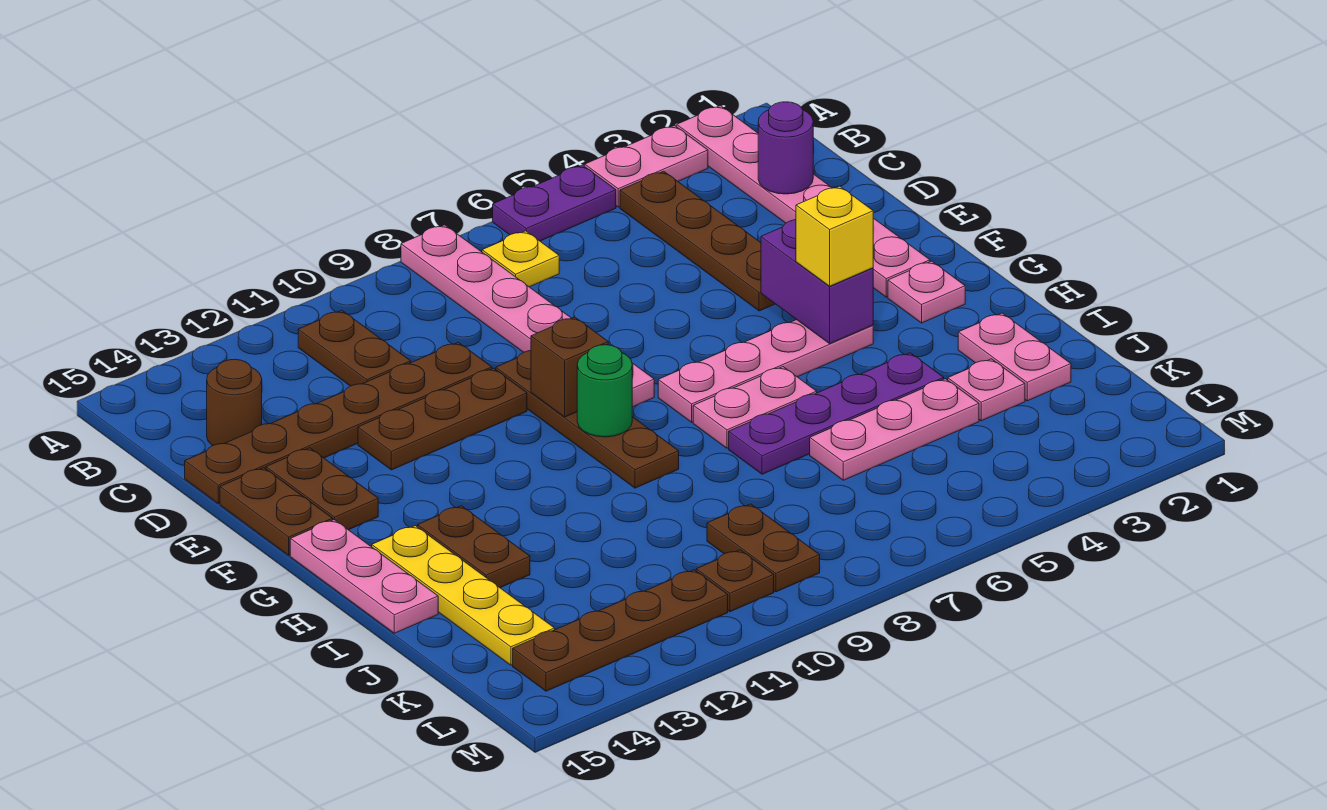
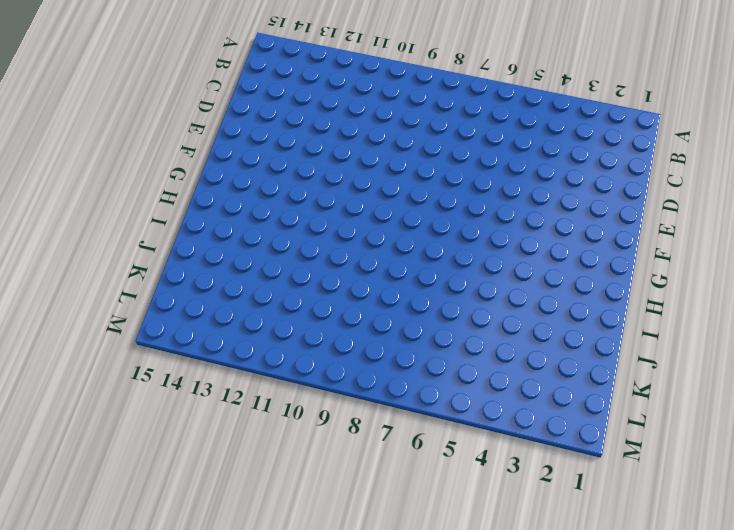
none -> pink 1x6 plate [677,106,930,297]
none -> pink 1x2 plate [585,125,708,207]
none -> purple 1x2 plate [493,165,616,241]
none -> pink 1x6 plate [401,225,654,407]

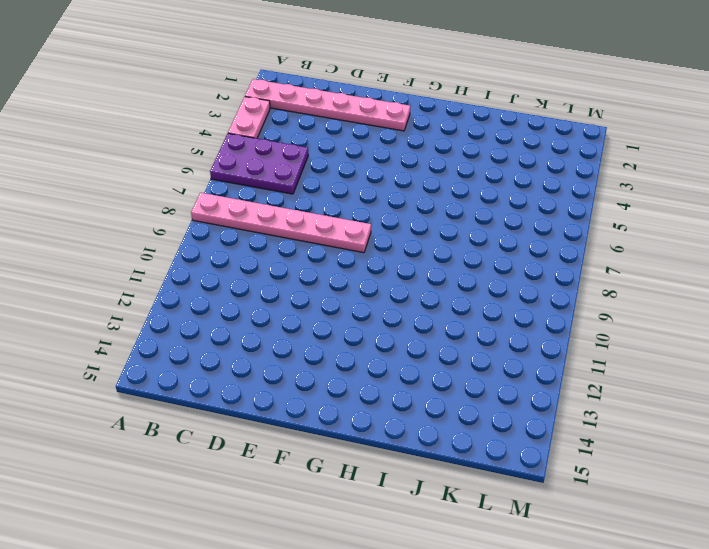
purple 2x3 plate [210,133,308,194] -> purple 1x2 plate [493,165,616,241]
none -> brown 1x4 plate [620,171,775,311]
none -> yellow 1x1 plate [482,231,559,287]
none -> brown 1x2 plate [298,310,411,386]
none -> brown 1x1 round brick [207,359,262,446]

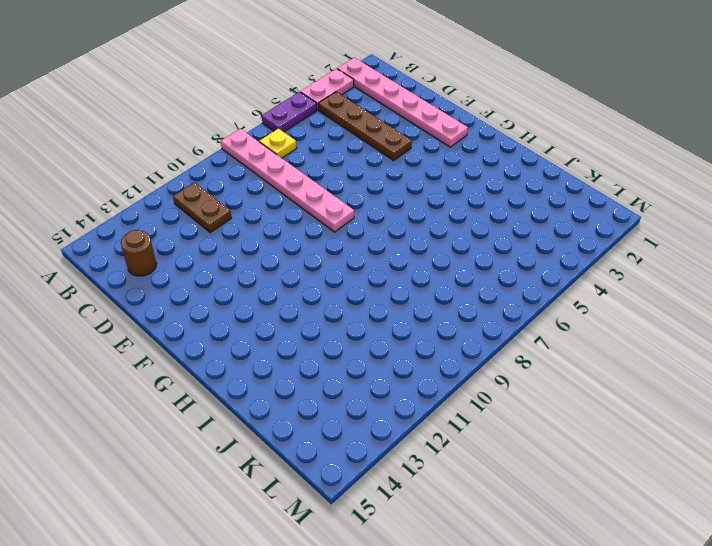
none -> brown 1x6 plate [185,342,492,504]
none -> brown 1x4 plate [496,351,679,488]
none -> brown 1x3 plate [358,368,527,470]
none -> brown 1x2 plate [266,448,378,530]

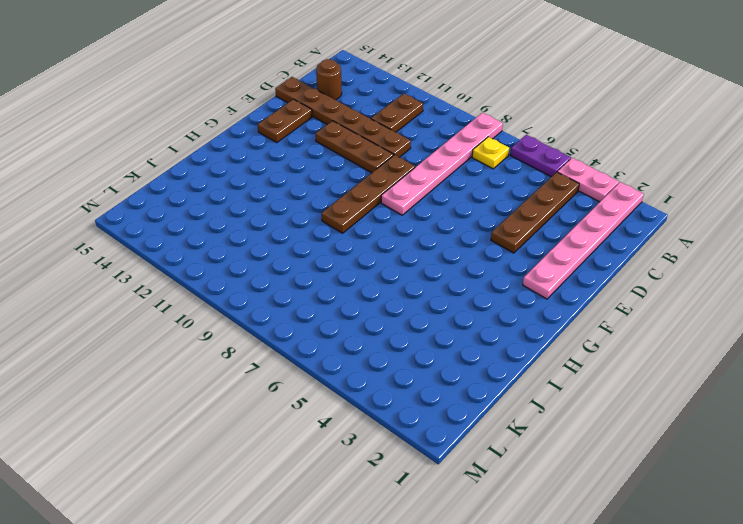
none -> brown 1x2 plate [220,468,333,555]
none -> pink 1x1 plate [888,261,965,323]
none -> pink 1x4 plate [658,320,873,422]
none -> pink 1x3 plate [290,520,438,633]

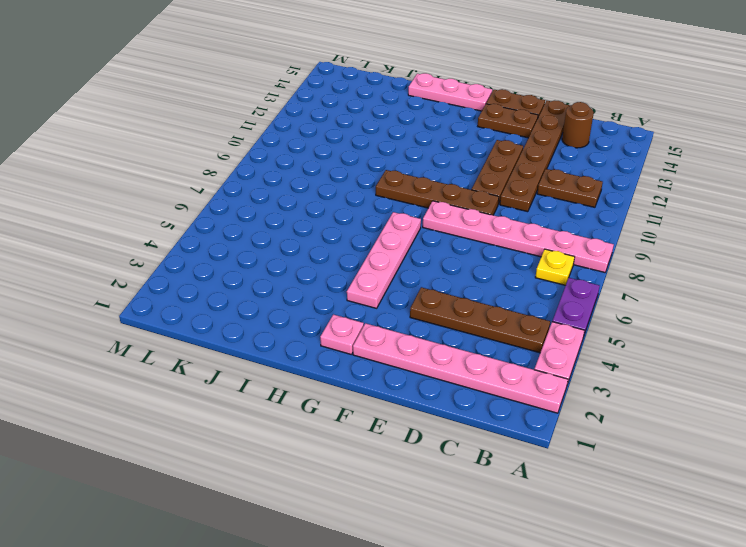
none -> pink 1x2 plate [693,367,817,448]
none -> brown 1x2 plate [418,506,530,588]
none -> yellow 1x4 plate [372,526,555,665]
none -> pink 1x2 plate [958,313,1071,401]

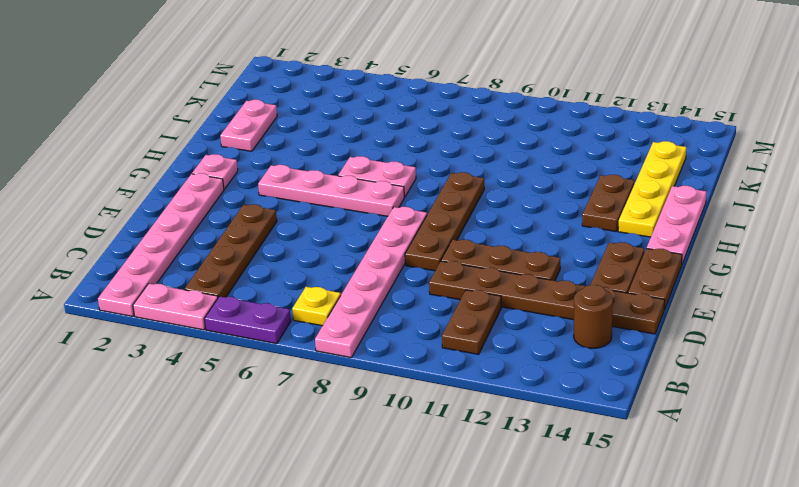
none -> purple 1x4 plate [729,353,944,474]
none -> pink 1x1 plate [948,359,1025,421]
none -> pink 1x3 plate [810,379,979,480]
none -> brown 1x2 plate [707,504,820,592]

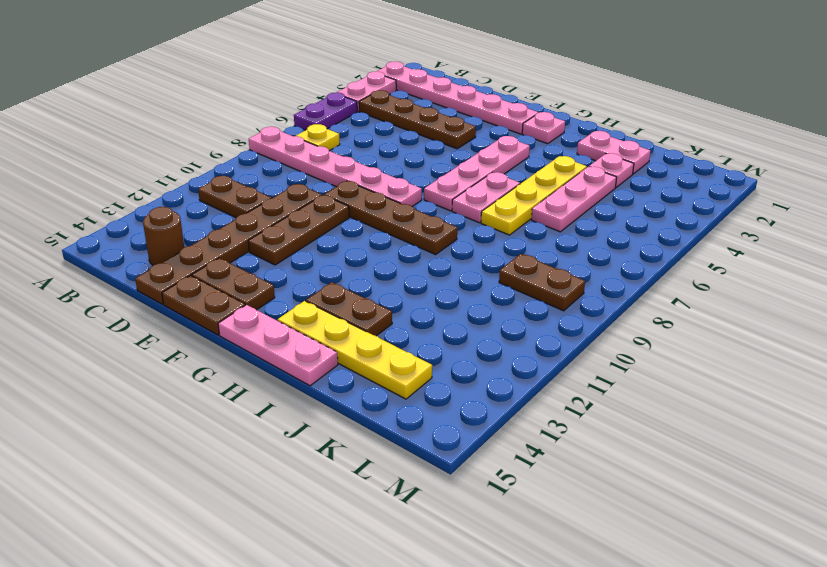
yellow 1x4 plate [481,156,587,235] -> purple 1x4 plate [729,353,944,474]
none -> brown 1x1 plate [696,550,774,612]
none -> brown 1x4 plate [513,570,728,691]
none -> purple 1x1 round brick [758,102,813,194]
none -> purple 1x2 brick [761,220,873,344]

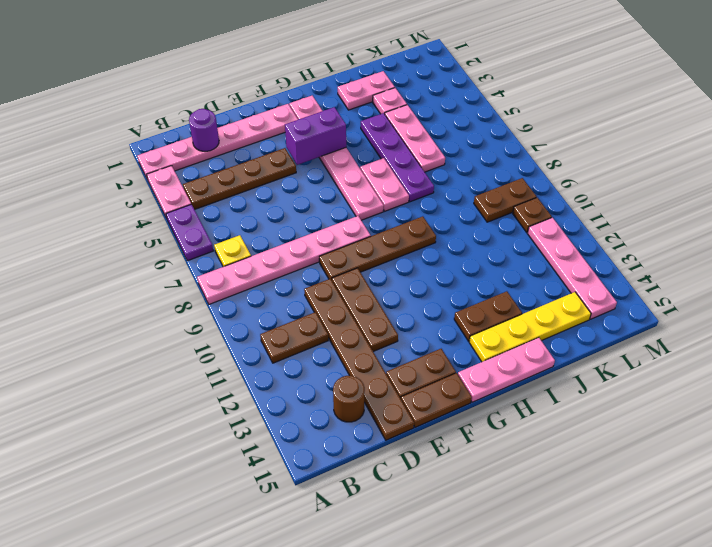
pink 1x4 plate [528,218,617,319] -> brown 1x4 plate [513,570,728,691]
none -> brown 1x1 brick [531,317,608,417]
none -> green 1x1 round brick [577,345,632,437]
none -> yellow 1x1 brick [796,186,873,286]

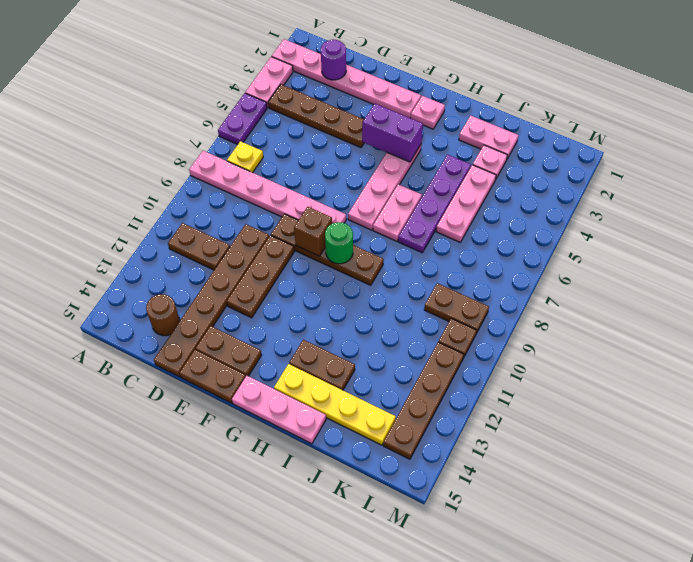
none -> yellow 1x1 brick [796,186,873,286]

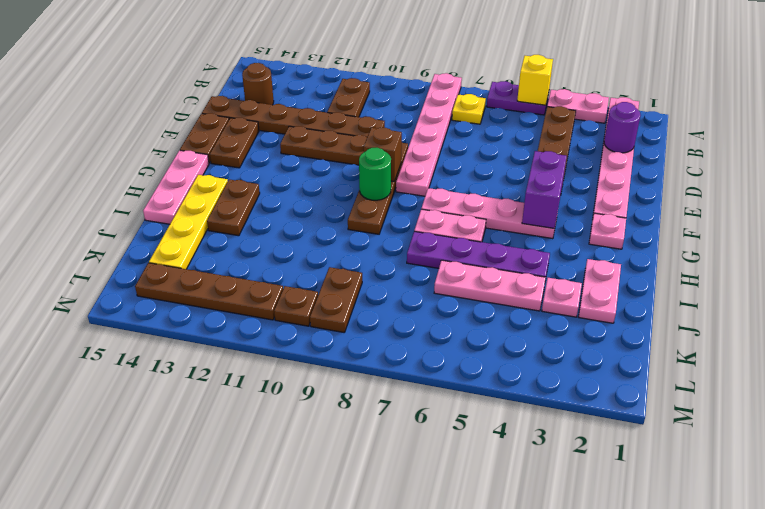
yellow 1x1 brick [517,55,553,105] -> yellow 1x1 brick moved to [796,186,873,286]

